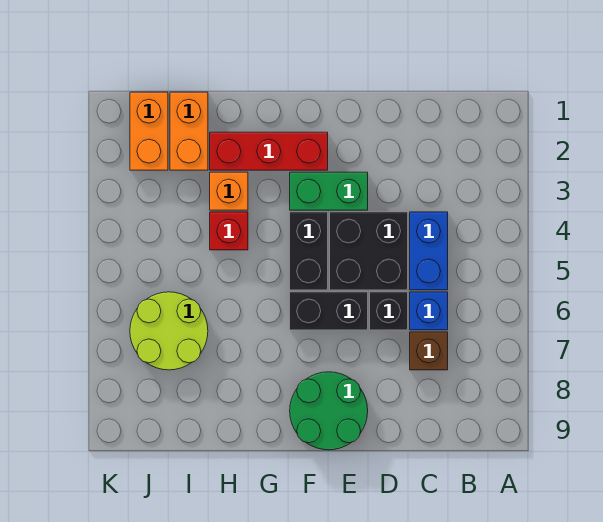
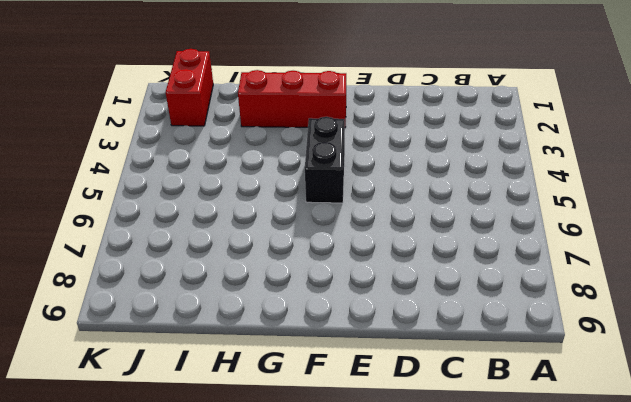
red 1x2 brick [166,49,213,126] -> orange 1x2 brick [130,92,168,170]
none -> blue 1x2 brick [410,212,448,290]
none -> blue 1x1 brick [410,292,448,330]
none -> brown 1x1 brick [410,332,448,370]

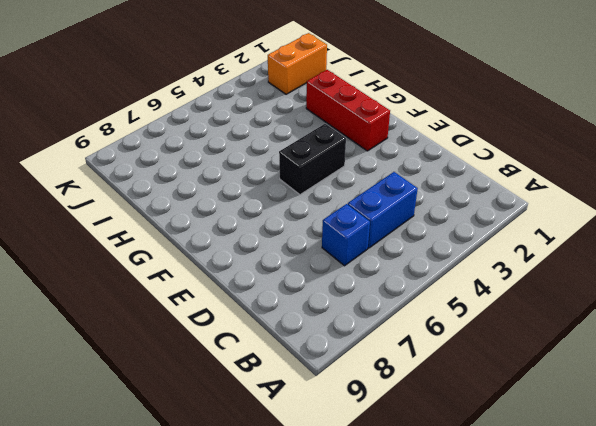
none -> brown 1x1 brick [410,332,448,370]
none -> black 2x2 brick [330,212,408,290]
none -> black 1x1 brick [370,292,408,330]

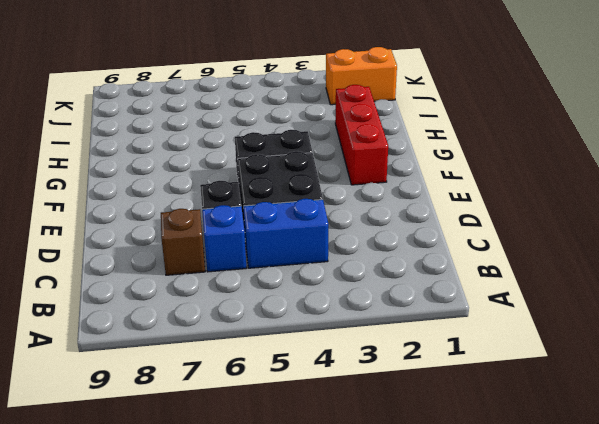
none -> green 1x2 brick [290,172,368,210]
none -> black 1x2 brick [290,292,368,330]
none -> green 2x2 round brick [290,372,368,450]

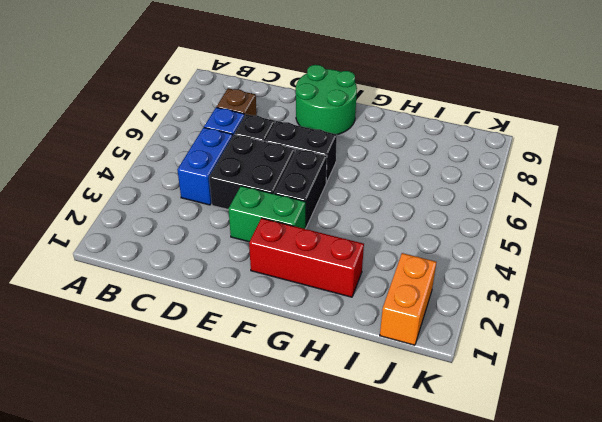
none -> orange 1x1 brick [210,172,248,210]
none -> red 1x1 brick [210,212,248,250]
none -> orange 1x2 brick [170,92,208,170]

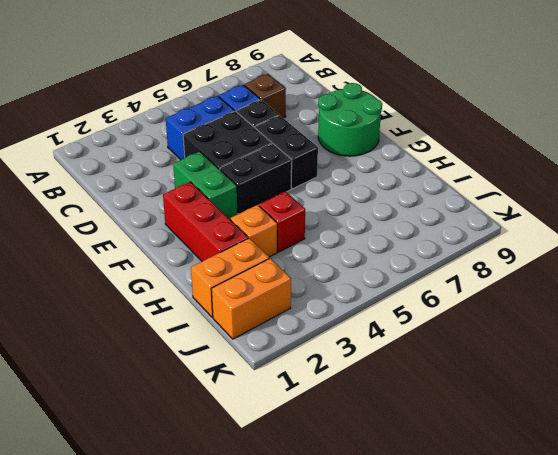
none -> lime 2x2 round brick [130,292,208,370]

